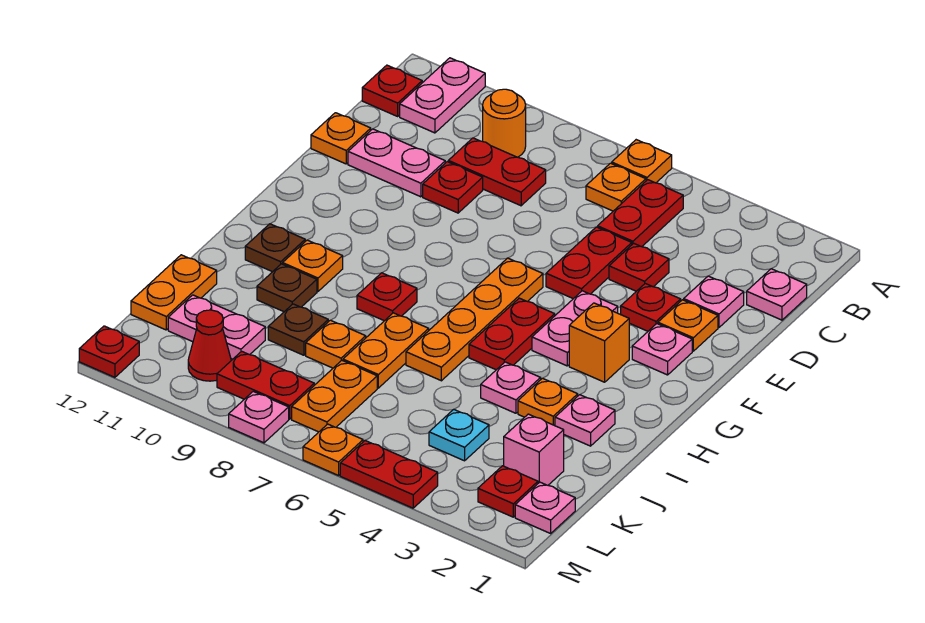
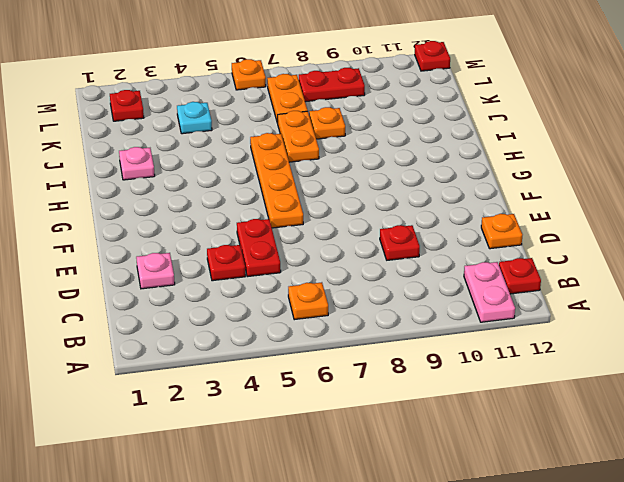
none -> orange 1x1 plate [612,140,672,183]
none -> red 1x2 plate [598,180,683,247]
none -> orange 1x1 round brick [483,89,526,157]
none -> pink 1x1 plate [747,269,807,320]

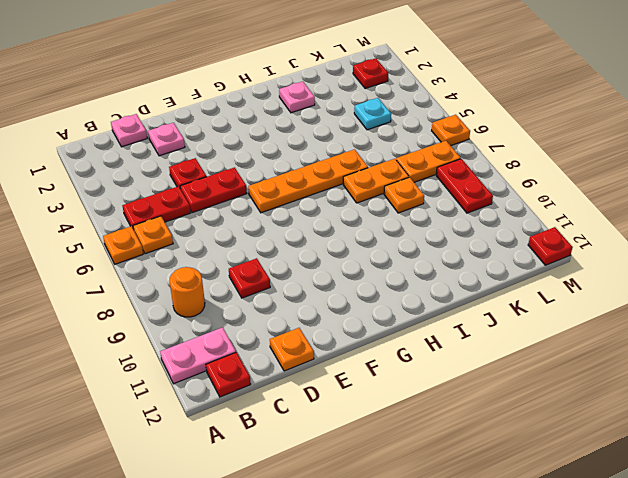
none -> red 1x2 plate [448,138,546,206]
none -> pink 1x2 plate [348,129,445,197]
none -> orange 1x1 plate [658,300,718,351]
none -> red 1x1 plate [621,284,681,331]

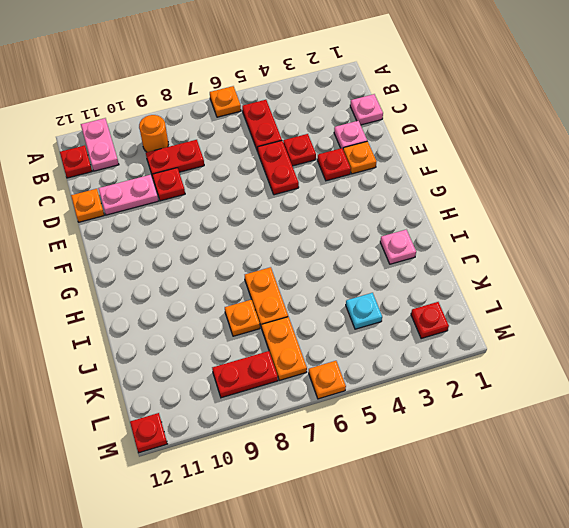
none -> orange 1x1 plate [586,163,646,211]
none -> pink 1x1 plate [632,324,692,375]
none -> pink 1x2 plate [532,291,618,366]
none -> orange 1x4 plate [406,258,543,381]

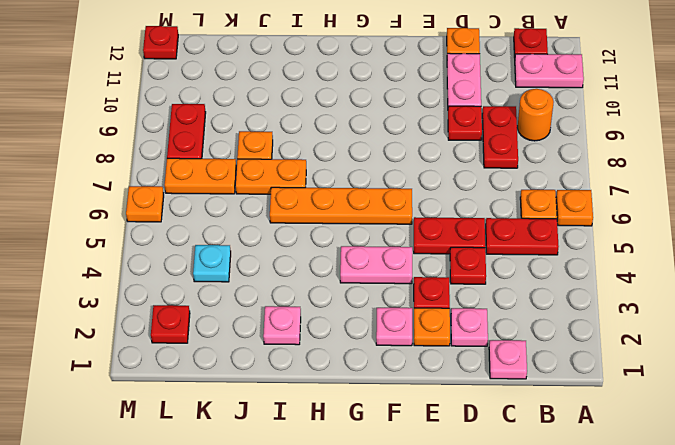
none -> orange 1x1 brick [569,303,629,382]
none -> red 1x2 plate [469,298,555,370]
none -> red 1x1 plate [357,273,417,321]
none -> orange 1x1 plate [283,240,343,291]

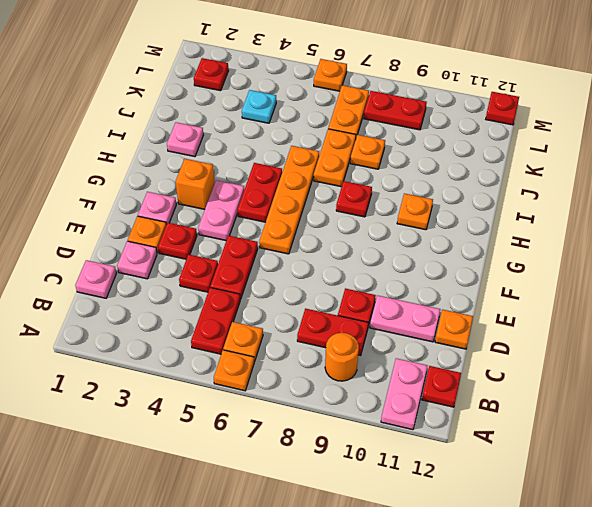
none -> brown 1x1 plate [245,224,305,272]
none -> orange 1x1 plate [518,378,578,426]
none -> pink 1x1 plate [481,362,541,413]
none -> brown 1x1 plate [257,264,317,312]

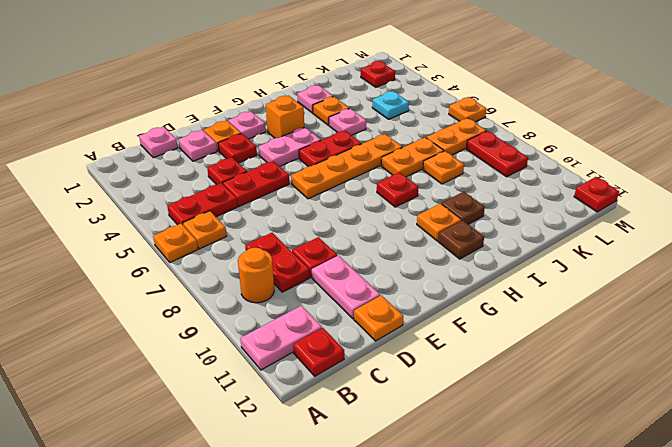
none -> brown 1x1 plate [268,304,328,355]
none -> orange 1x2 plate [131,255,217,330]
none -> pink 1x1 brick [504,414,564,485]
none -> pink 1x2 plate [168,295,265,359]

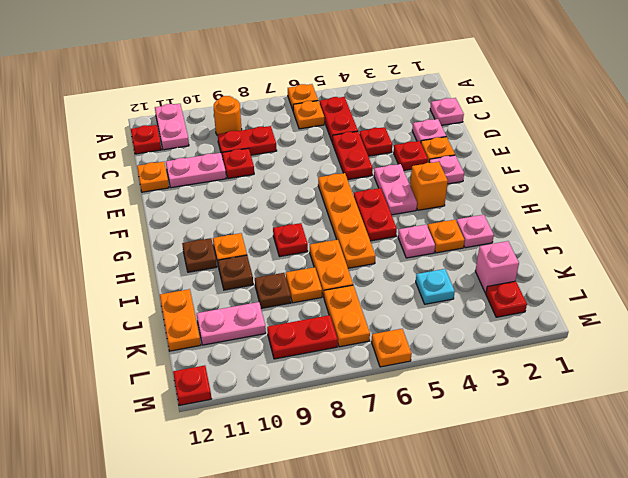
none -> pink 1x1 plate [515,482,575,533]
none -> red 1x1 cone [188,310,231,381]
none -> red 1x2 plate [340,440,438,508]
none -> pink 1x1 plate [229,391,289,443]

